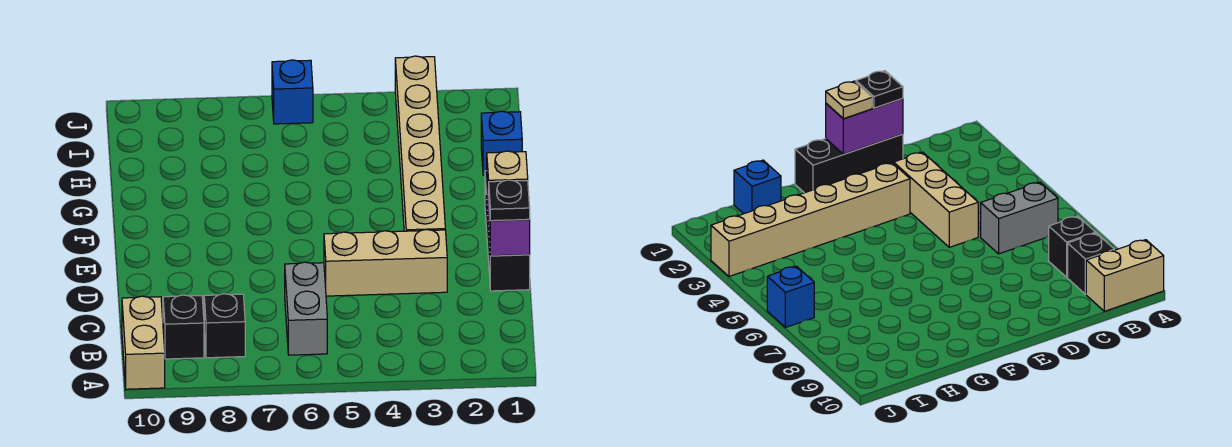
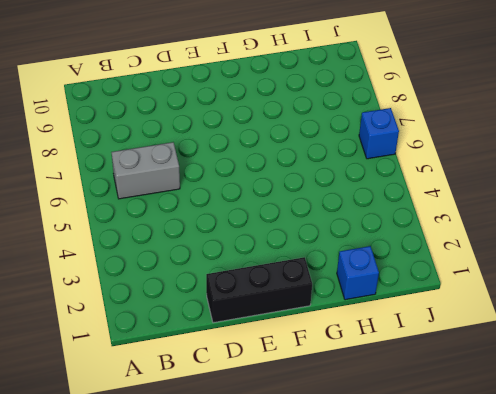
none -> tan 1x2 brick [122,296,165,389]
none -> black 1x1 brick [204,294,245,358]
none -> black 1x1 brick [163,295,204,359]

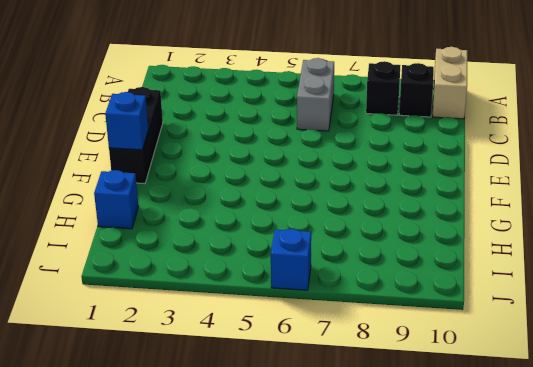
blue 1x1 brick [105,92,148,150] -> none
none -> tan 1x3 brick [324,229,447,296]
none -> tan 1x6 brick [395,56,445,231]
none -> purple 1x2 brick [487,175,530,256]

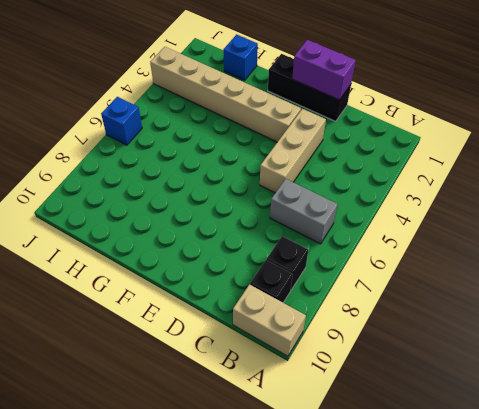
none -> black 1x1 plate [488,180,530,221]
none -> tan 1x1 plate [487,151,528,190]

